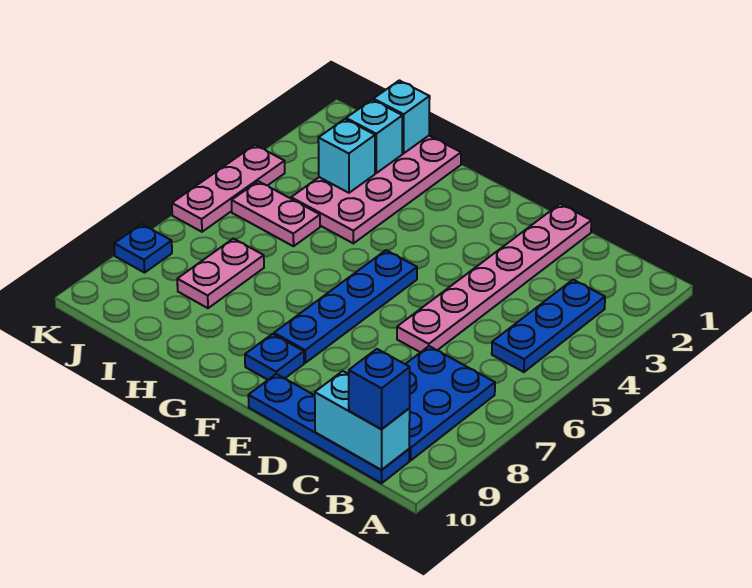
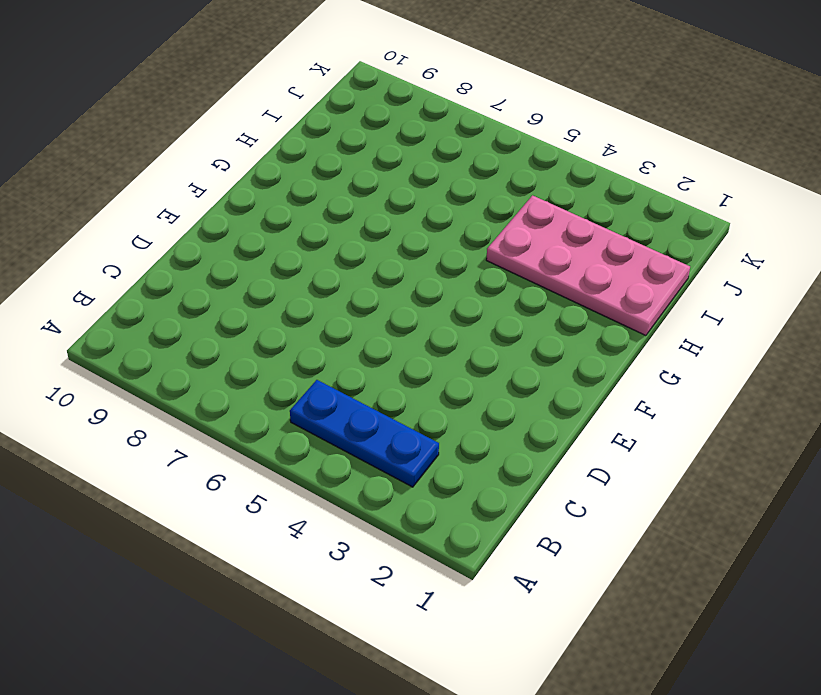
none -> blue 2x3 plate [405,346,495,461]
none -> blue 1x4 plate [248,374,409,483]
none -> pink 1x6 plate [397,204,591,352]

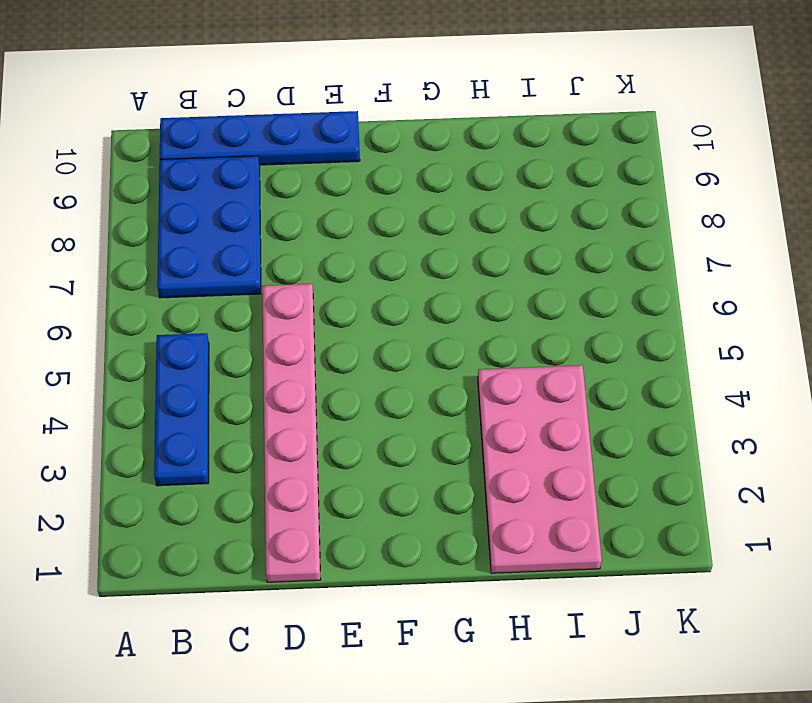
none -> blue 1x4 plate [274,250,417,363]
none -> blue 1x1 plate [245,334,304,380]
none -> pink 1x2 plate [232,181,320,246]

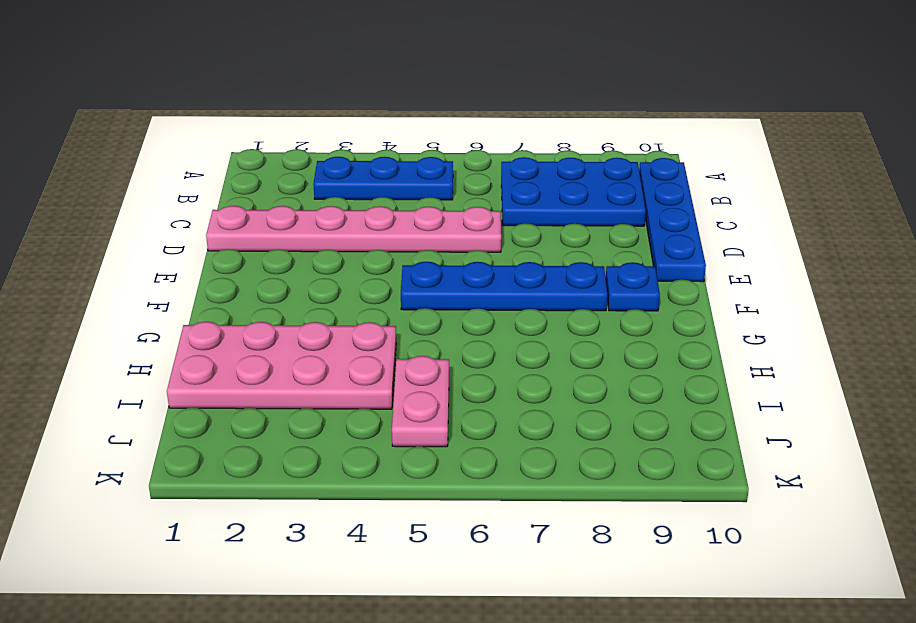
none -> pink 1x2 plate [177,239,264,308]
none -> pink 1x3 plate [172,145,285,232]
none -> blue 1x1 plate [114,224,172,273]

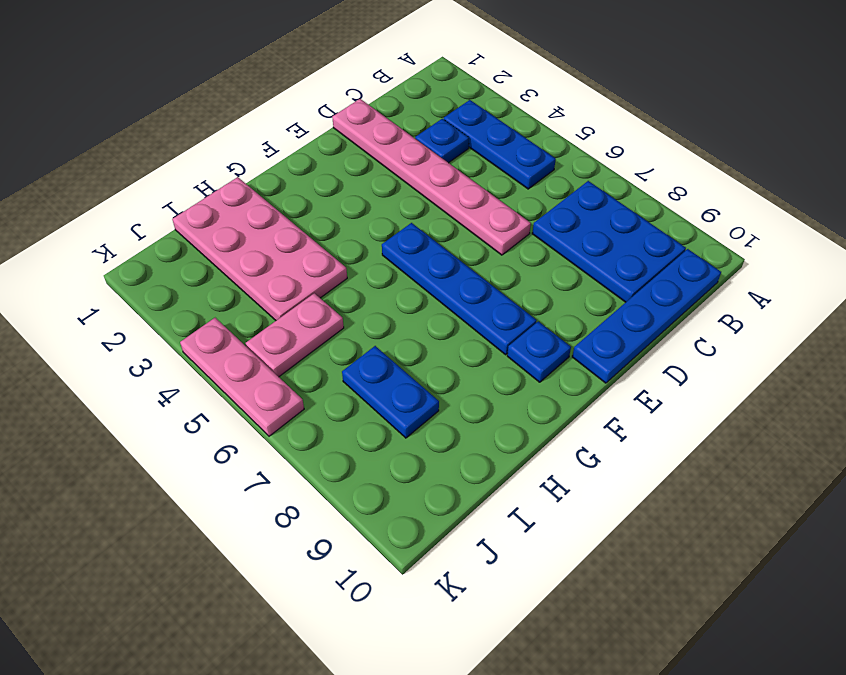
blue 1x1 plate [415,119,469,163] -> blue 1x1 plate moved to [114,224,172,273]
blue 1x2 plate [342,346,439,438] -> pink 1x2 plate [177,239,264,308]
none -> cyan 1x2 brick [315,371,410,470]
none -> cyan 1x1 brick [373,80,430,153]
none -> cyan 1x1 brick [346,100,402,173]

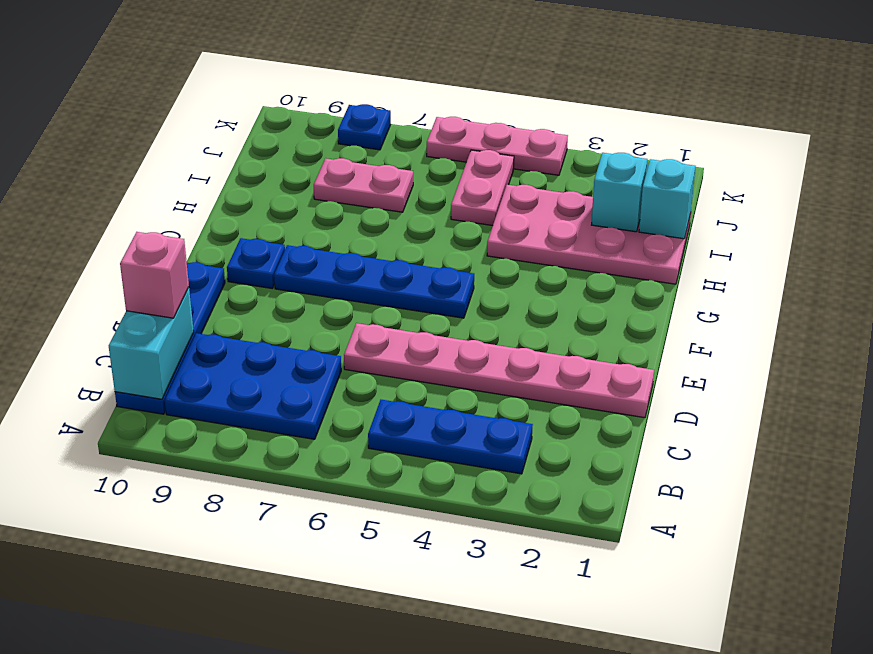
pink 1x1 brick [120,232,189,318] -> none
none -> cyan 1x1 brick [318,119,375,193]
none -> blue 1x1 brick [349,349,410,429]

